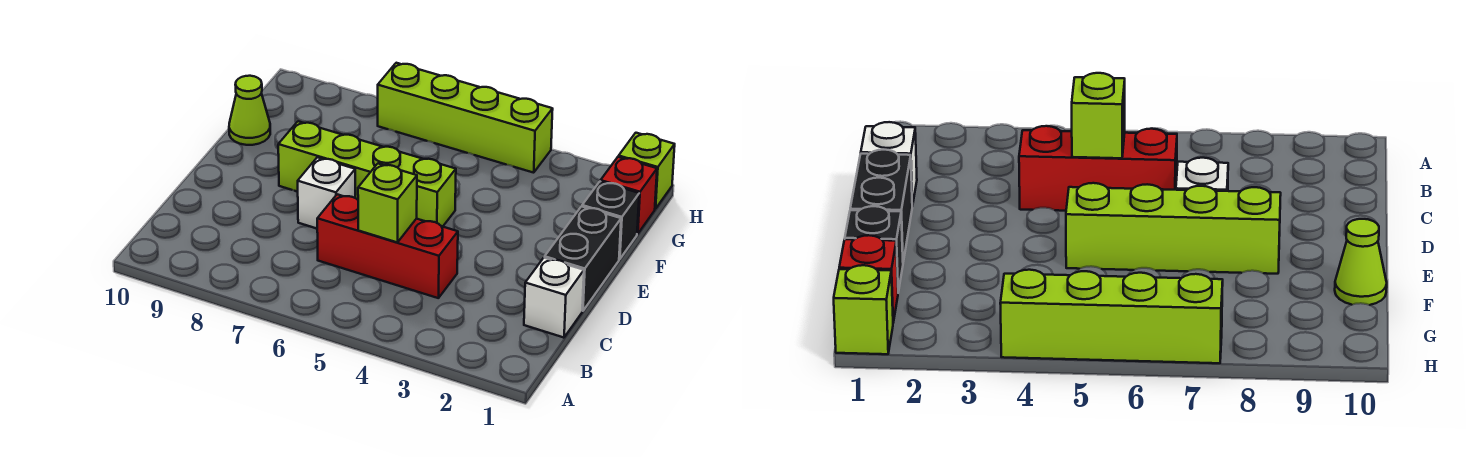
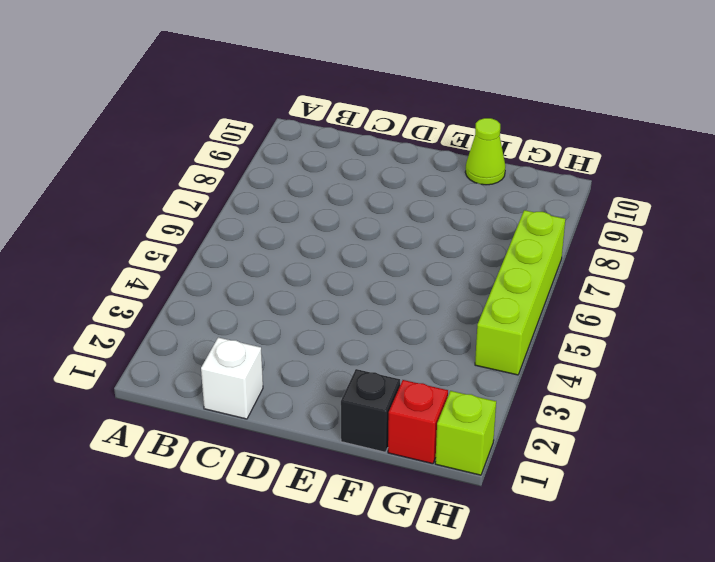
none -> red 1x3 brick [317,194,458,298]
none -> black 1x2 brick [545,206,621,311]

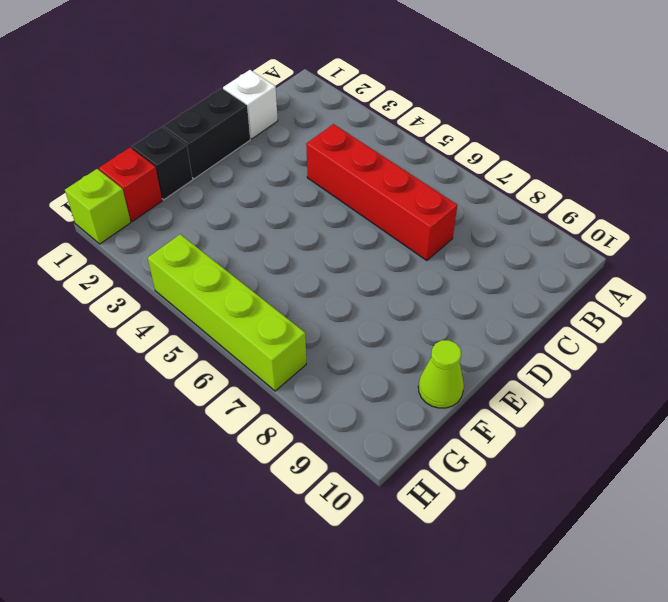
red 1x4 brick [306,124,457,261] -> red 1x3 brick [317,194,458,298]
none -> white 1x1 brick [298,157,355,228]
none -> lime 1x4 brick [278,121,456,227]

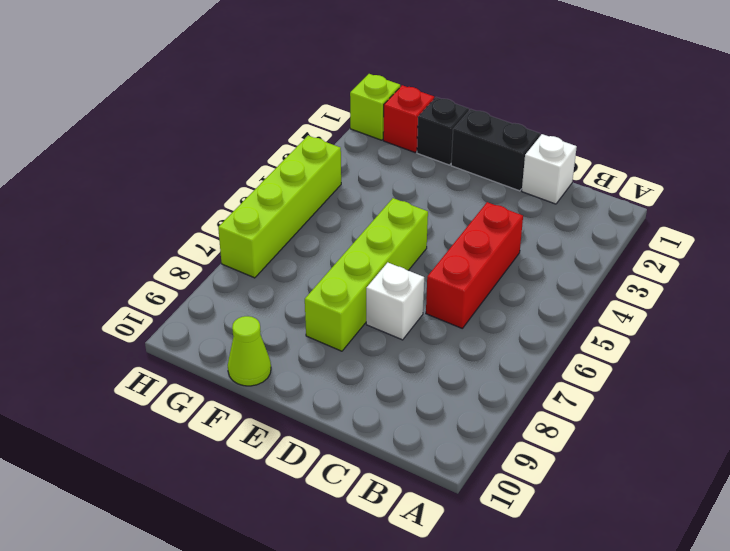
none -> lime 1x1 brick [358,164,417,242]

